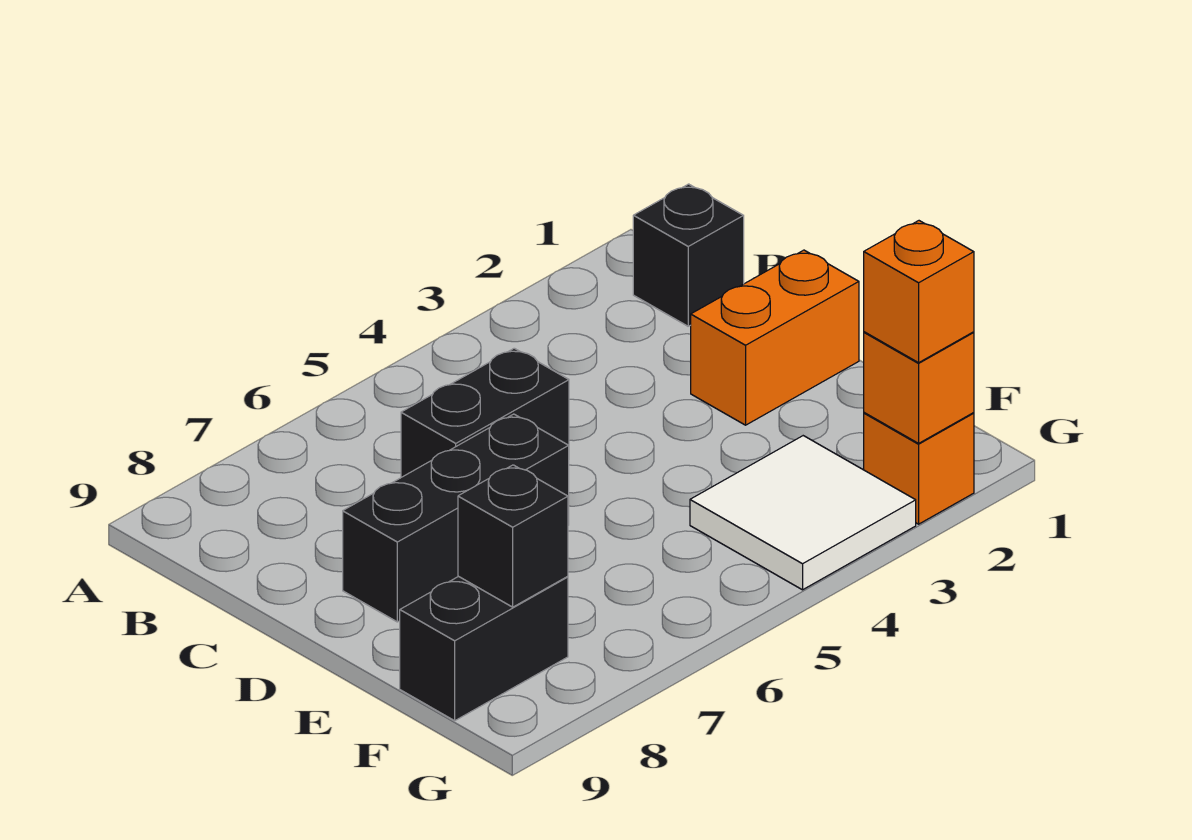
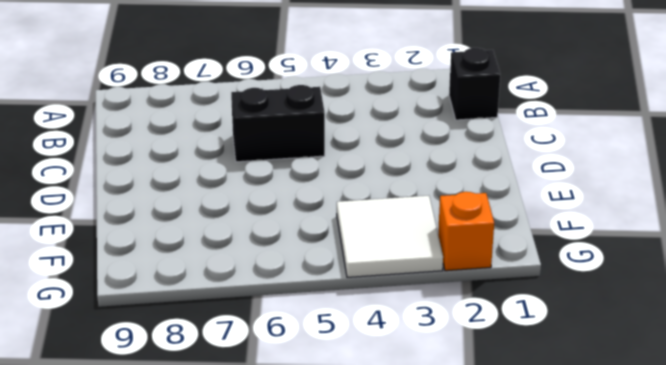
none -> orange 1x2 brick [691,250,859,425]
none -> black 1x3 brick [343,414,569,622]

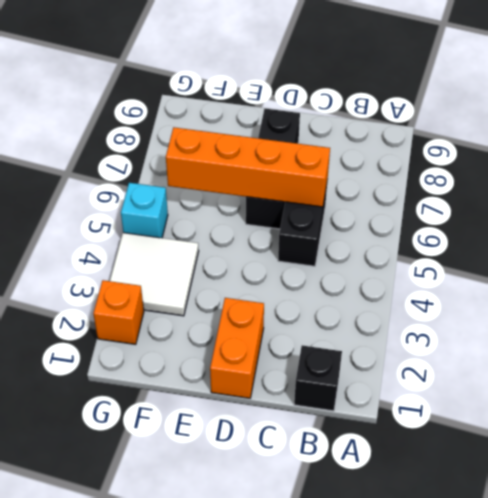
orange 1x4 brick [166,127,330,207] -> none
cyan 1x1 brick [121,183,168,238] -> none
none -> black 1x2 brick [400,576,568,721]
none -> black 1x1 brick [458,465,568,607]

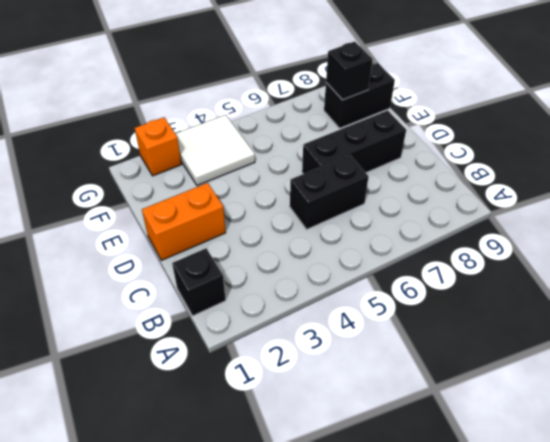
none -> orange 1x1 brick [864,332,974,443]
none -> orange 1x1 brick [864,221,974,363]

